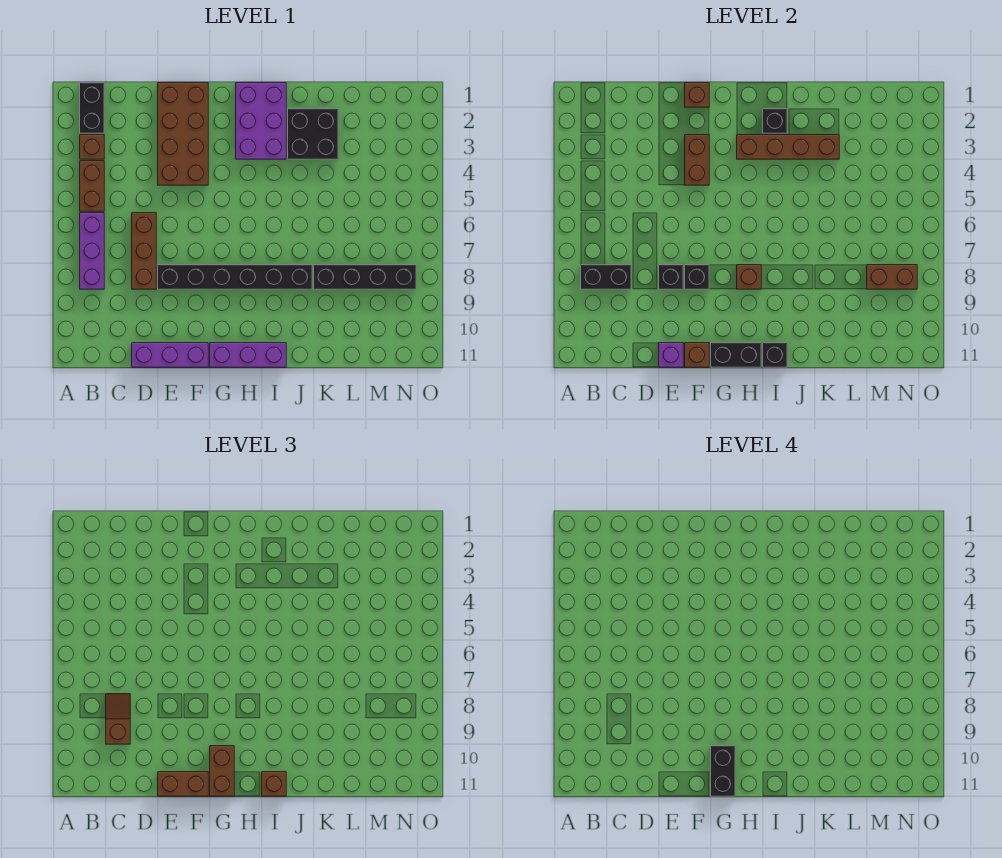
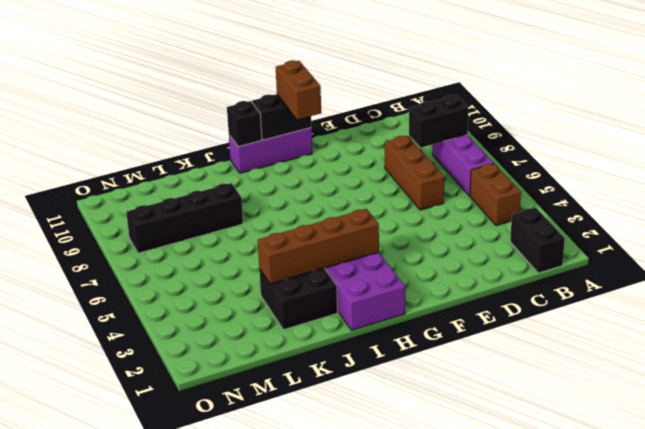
none -> brown 1x1 brick [80,135,104,159]
none -> purple 1x3 brick [132,343,208,367]
none -> brown 2x4 brick [158,83,208,185]
none -> black 1x6 brick [158,265,312,289]

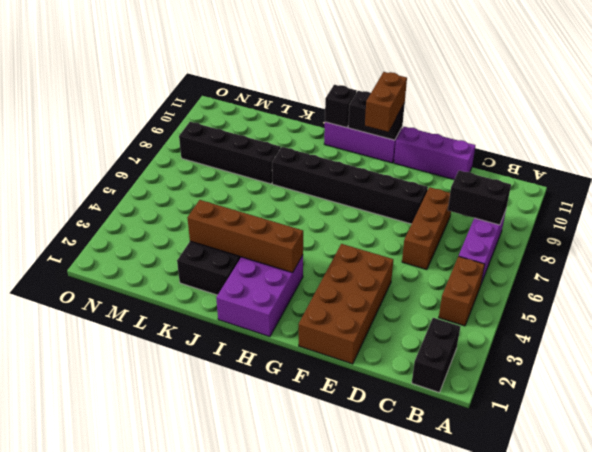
none -> brown 1x1 brick [80,135,104,159]
none -> black 1x1 brick [659,265,683,289]
none -> purple 1x1 brick [659,343,683,367]
none -> brown 1x1 brick [685,83,709,107]

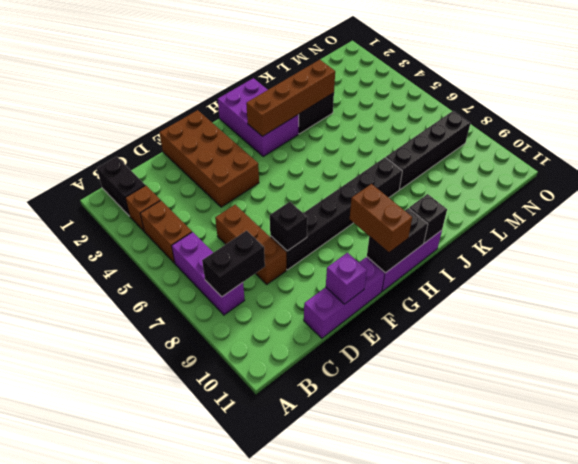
none -> brown 1x1 brick [685,83,709,107]
none -> brown 1x2 brick [685,135,709,185]
none -> black 1x1 brick [685,265,709,289]
none -> brown 1x1 brick [685,343,709,367]

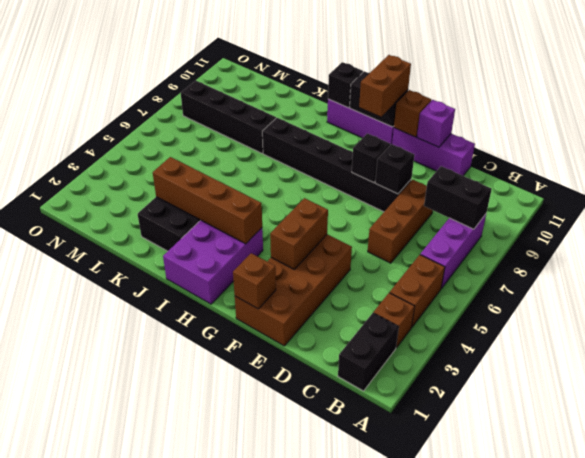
none -> brown 1x1 brick [737,265,761,289]
none -> black 1x1 brick [763,109,787,133]
none -> brown 1x2 brick [867,265,917,289]
none -> brown 1x2 slope [106,694,130,744]

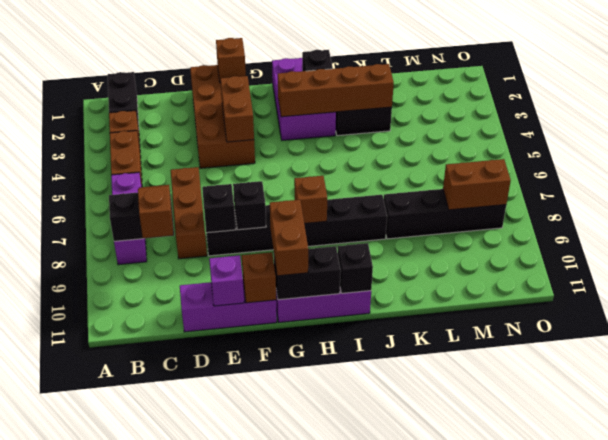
none -> brown 1x2 brick [158,772,208,796]
none -> brown 1x1 brick [262,772,286,796]
none -> black 1x2 brick [711,746,735,796]

